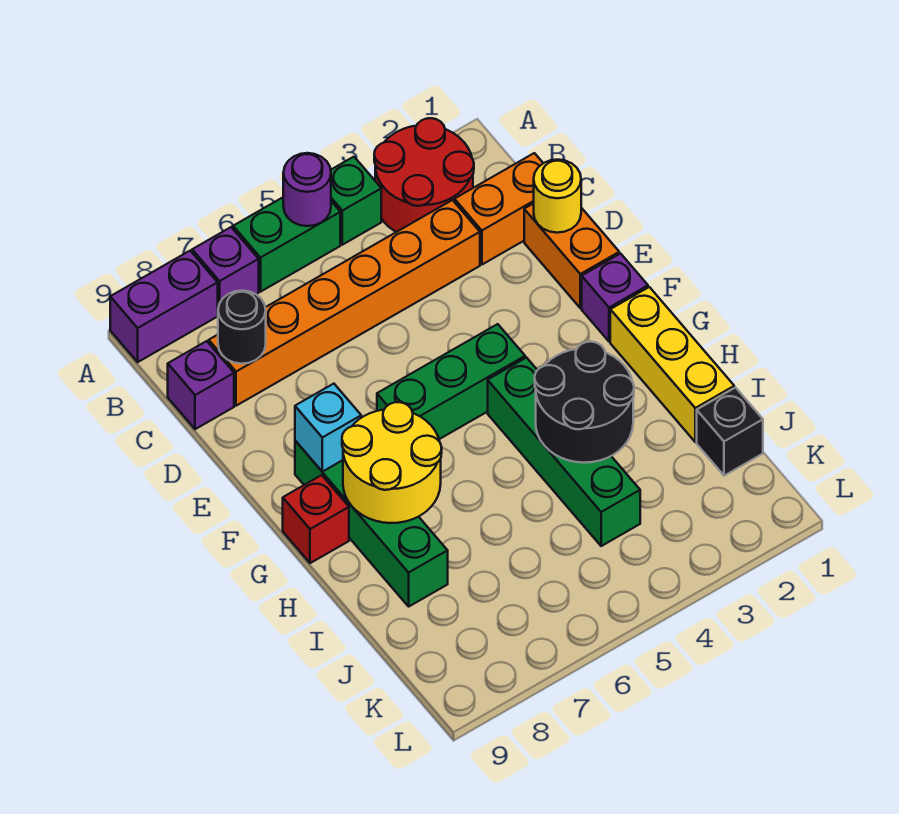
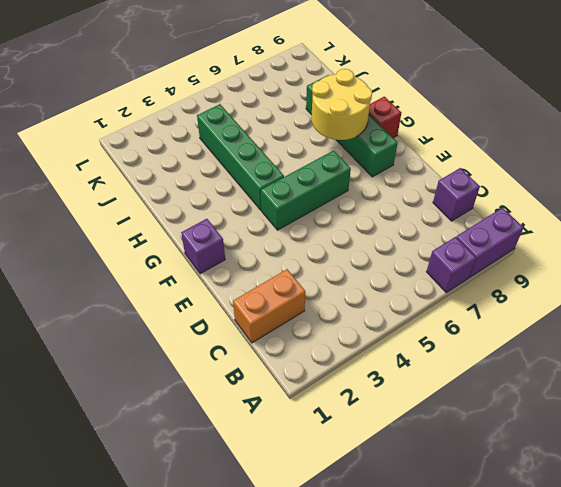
none -> red 2x2 round brick [374,118,474,232]
none -> green 1x1 brick [331,157,381,245]
none -> green 1x2 brick [233,197,340,292]

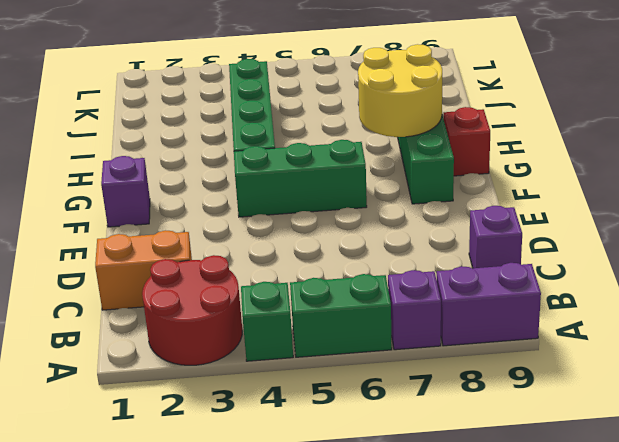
none -> orange 1x6 brick [209,200,480,406]
none -> orange 1x2 brick [524,203,619,308]
none -> yellow 1x3 brick [610,287,734,442]

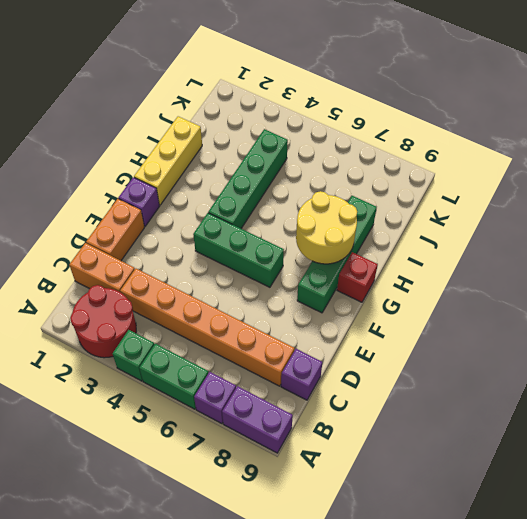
none -> black 1x1 brick [697,388,763,476]
none -> purple 1x1 round brick [283,153,331,226]
none -> black 1x1 round brick [218,291,266,364]

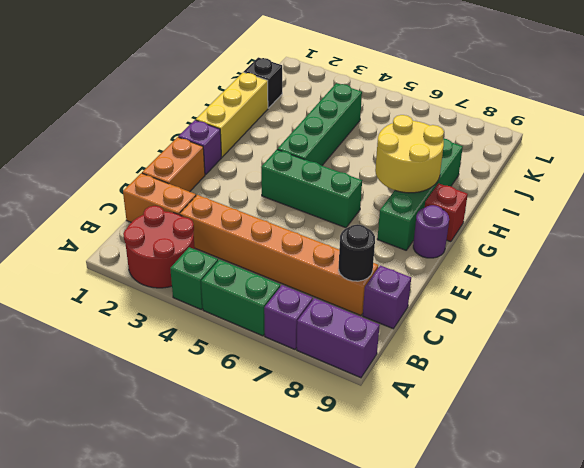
purple 1x1 round brick [413,205,449,258] -> purple 1x1 round brick moved to [283,153,331,226]
none -> yellow 1x1 round brick [534,160,581,233]
none -> cyan 1x1 brick [295,384,361,472]
none -> black 2x2 round brick [535,342,634,463]

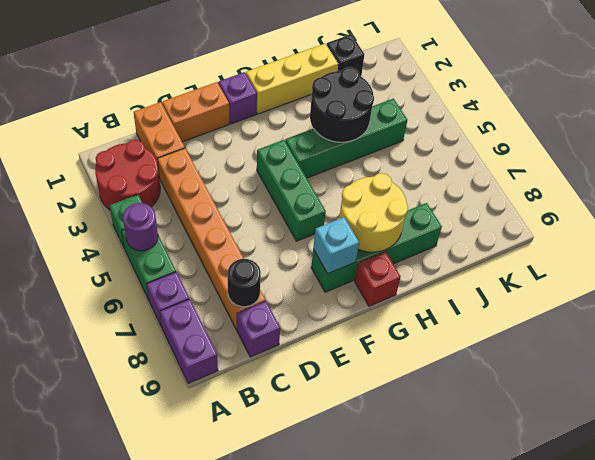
none -> yellow 1x1 round brick [534,160,581,233]

